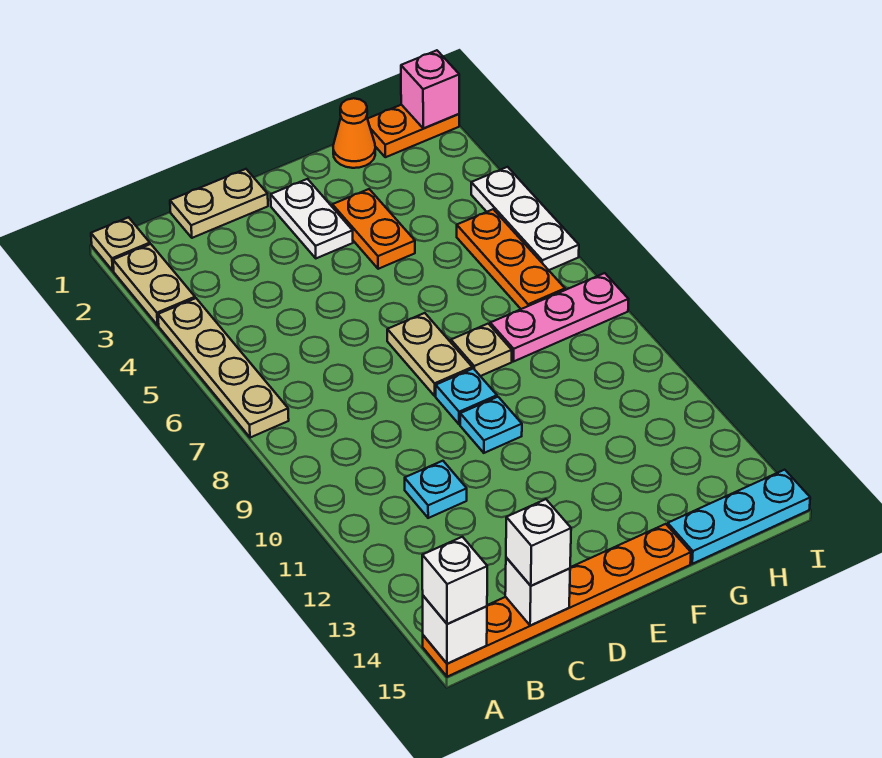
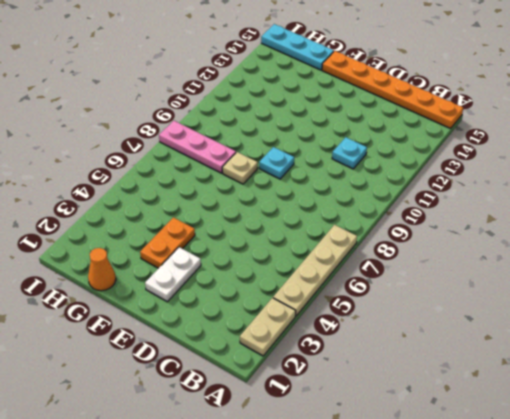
none -> tan 1x1 plate [91,217,150,271]
none -> tan 1x2 plate [170,169,268,238]
none -> tan 1x2 plate [387,313,472,396]

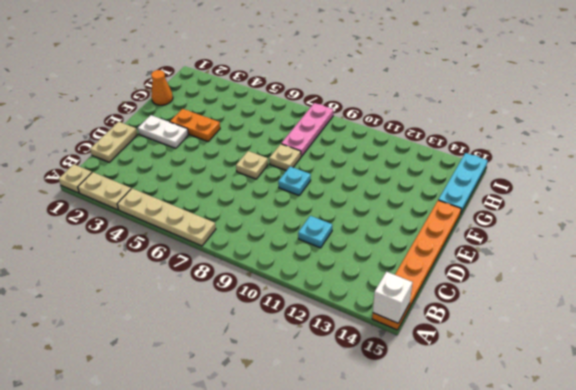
tan 1x1 plate [236,151,268,179] -> tan 1x2 plate [387,313,472,396]
none -> cyan 1x1 plate [460,397,522,453]
none -> orange 1x2 plate [368,105,459,157]
none -> orange 1x3 plate [457,209,565,309]

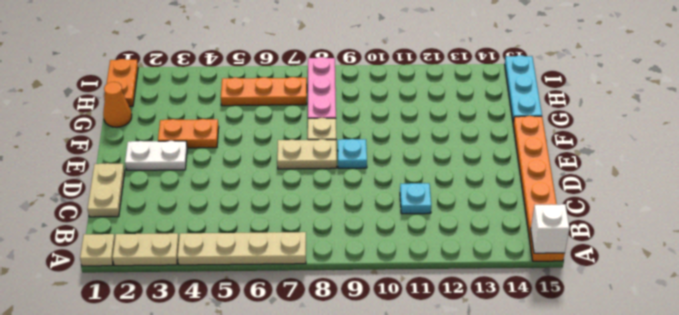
none -> cyan 1x1 plate [460,397,522,453]
none -> white 1x3 plate [471,167,579,270]
none -> white 1x1 brick [505,558,570,625]

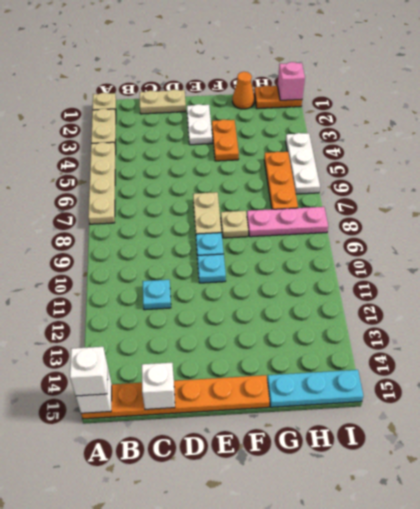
none -> white 1x1 brick [506,499,571,586]

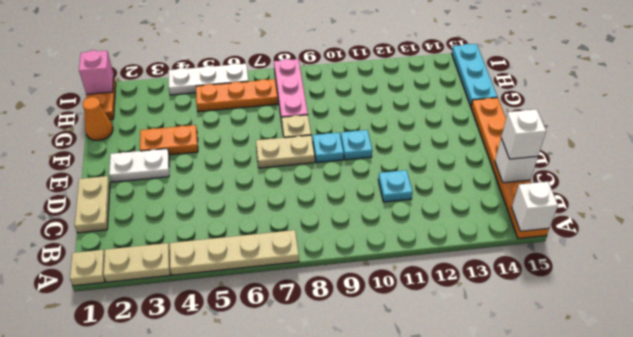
none -> white 1x1 brick [422,537,487,624]

